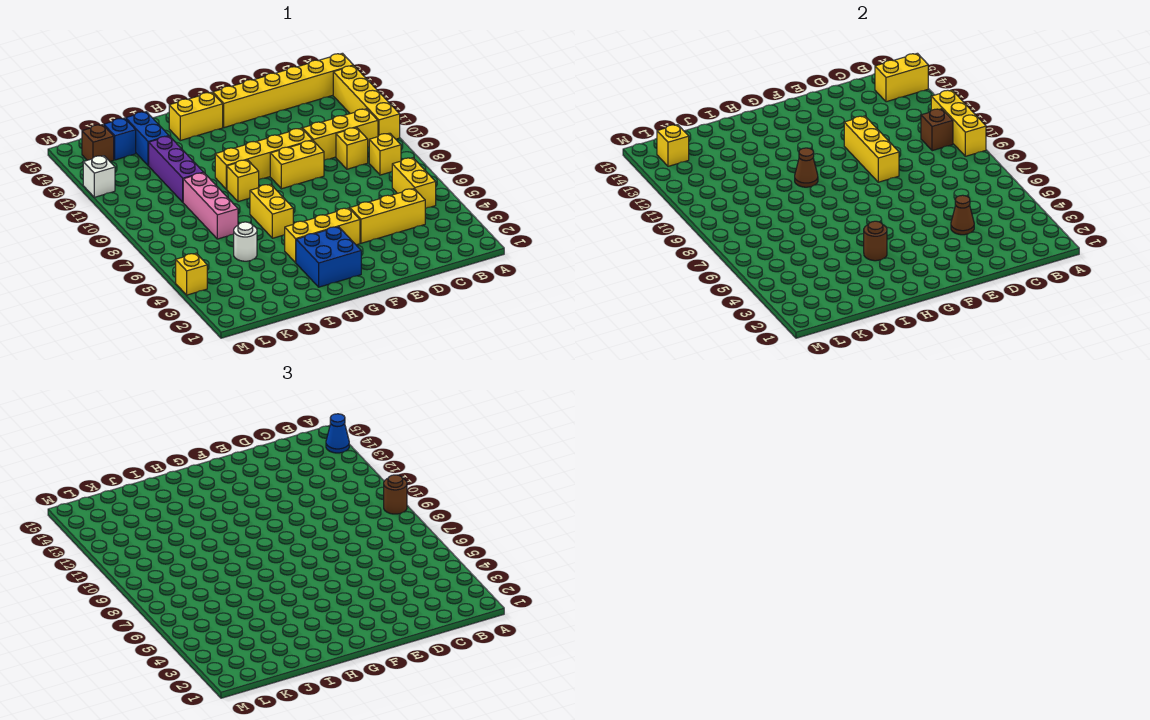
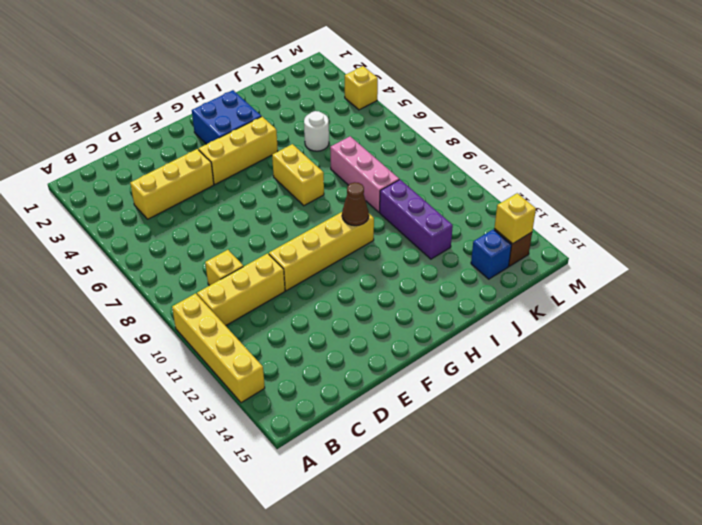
none -> yellow 1x6 brick [213,53,353,128]
none -> yellow 1x2 brick [392,158,436,209]
none -> yellow 1x1 brick [369,133,401,175]
none -> yellow 1x2 brick [270,140,324,189]

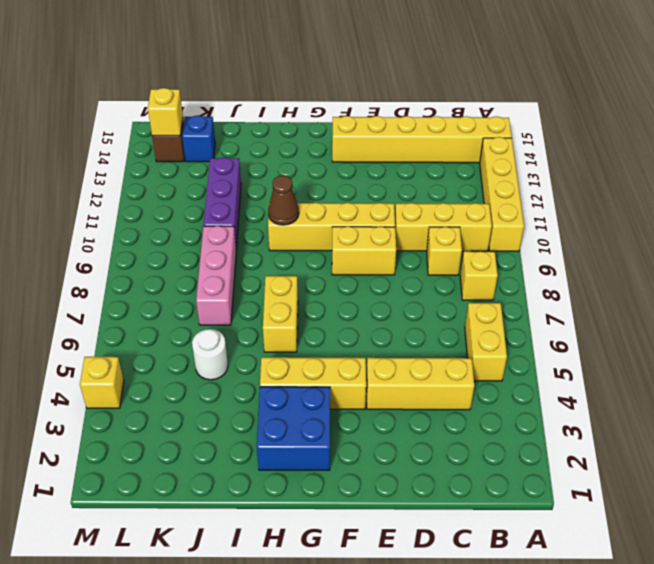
none -> yellow 1x2 brick [169,92,223,141]
none -> yellow 1x1 brick [227,160,259,202]
none -> blue 1x2 brick [126,112,169,166]
none -> white 1x1 brick [83,156,115,197]

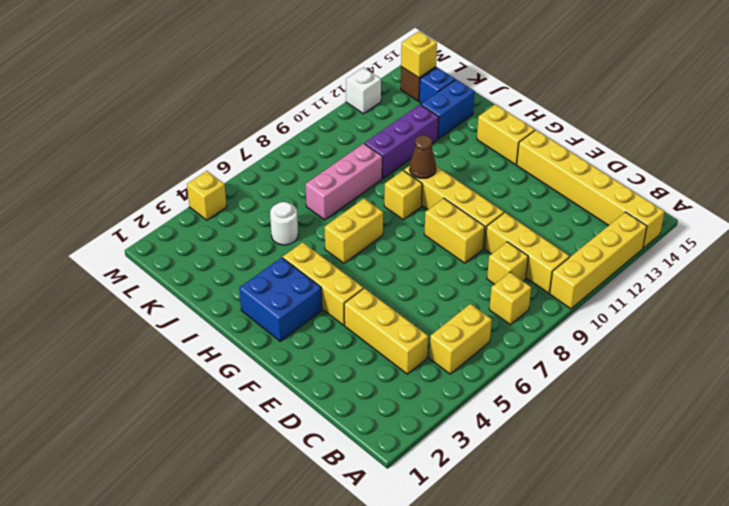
none -> yellow 1x3 brick [931,90,986,156]
none -> yellow 1x2 brick [875,53,928,102]
none -> brown 1x1 brick [921,109,953,151]
none -> brown 1x1 cone [951,195,974,235]

